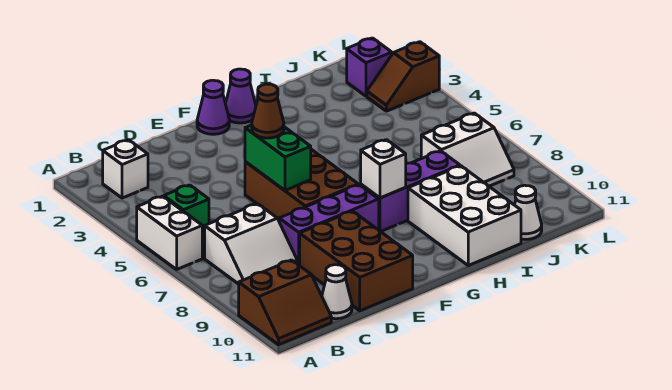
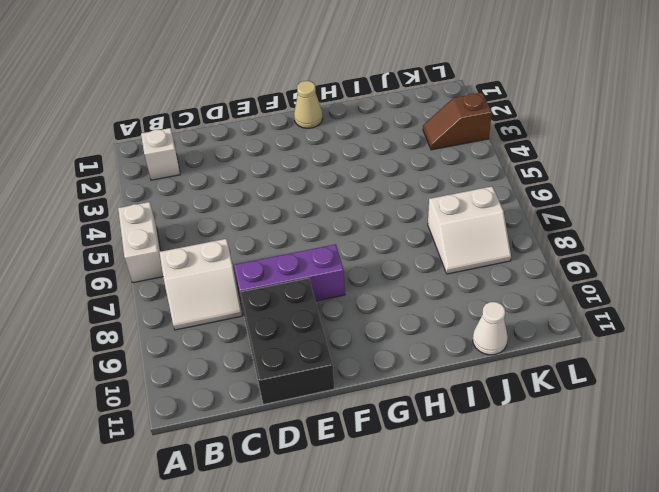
black 2x3 brick [240,278,334,405] -> brown 2x3 brick [299,211,413,311]
tan 1x1 cone [294,81,323,128] -> purple 1x1 cone [225,69,256,123]
none -> brown 2x2 slope [239,260,331,345]
none -> green 1x1 brick [164,185,209,235]
none -> white 1x1 cone [322,265,352,319]

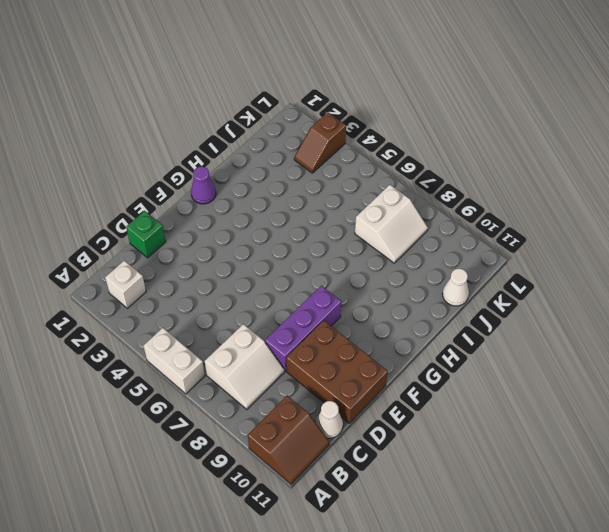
green 1x1 brick [126,211,166,258] -> green 1x1 brick moved to [164,185,209,235]
none -> brown 2x3 brick [245,149,358,220]
none -> purple 1x1 cone [197,80,229,134]
none -> purple 1x3 brick [361,151,460,232]

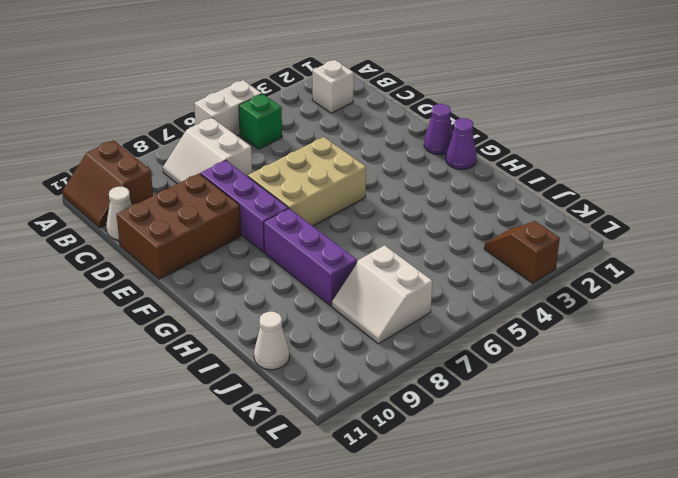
tan 2x3 brick [248,137,366,226] -> brown 2x3 brick [245,149,358,220]
none -> white 2x3 brick [408,166,521,265]
none -> purple 1x1 brick [347,38,392,96]
none -> green 1x2 brick [245,125,311,190]

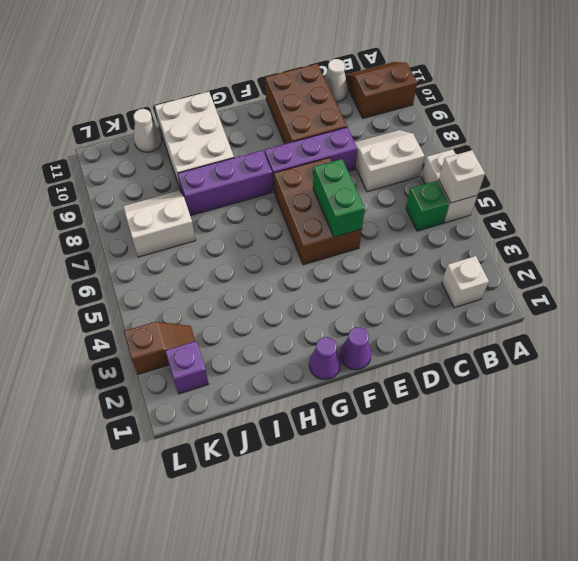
white 1x1 brick [439,150,485,203] -> white 1x1 brick moved to [361,140,406,198]
none -> brown 1x1 cone [252,84,284,138]

